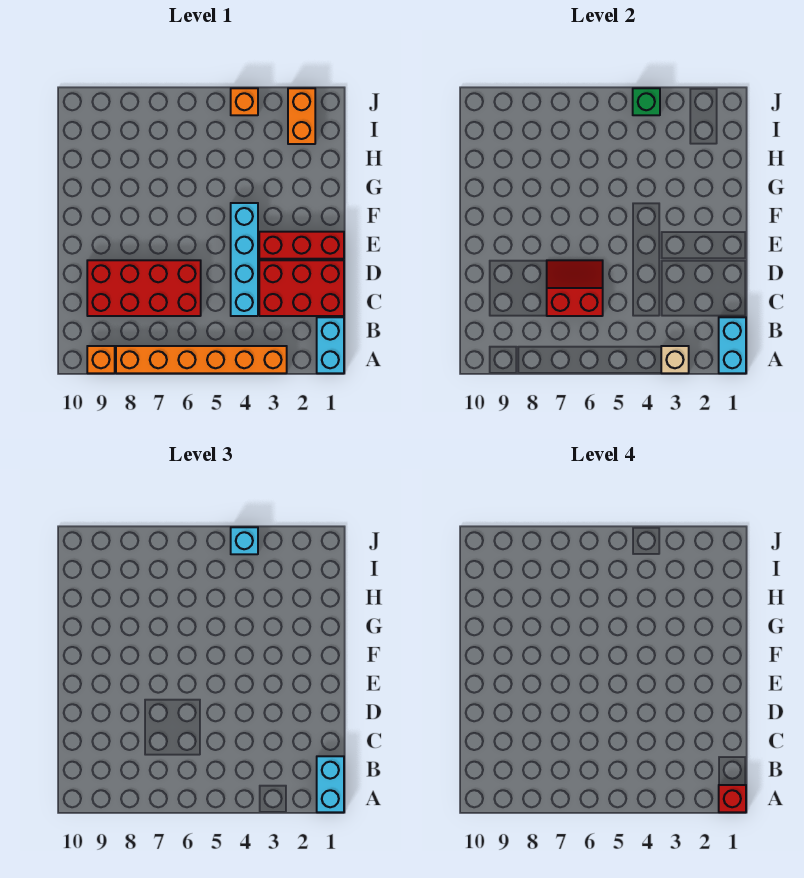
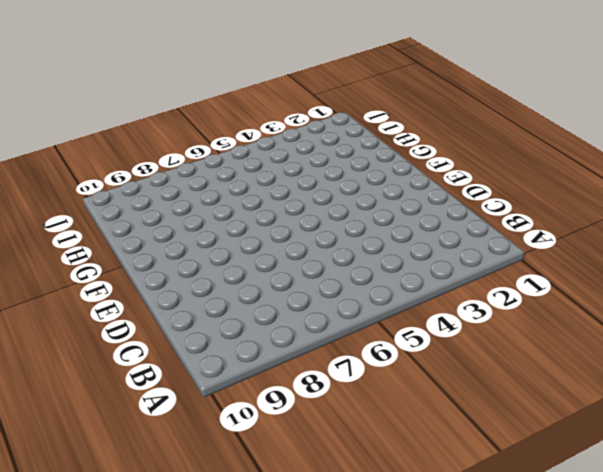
none -> cyan 1x2 brick [317,317,344,373]
none -> orange 1x6 brick [116,346,287,373]
none -> orange 1x1 brick [87,346,115,373]

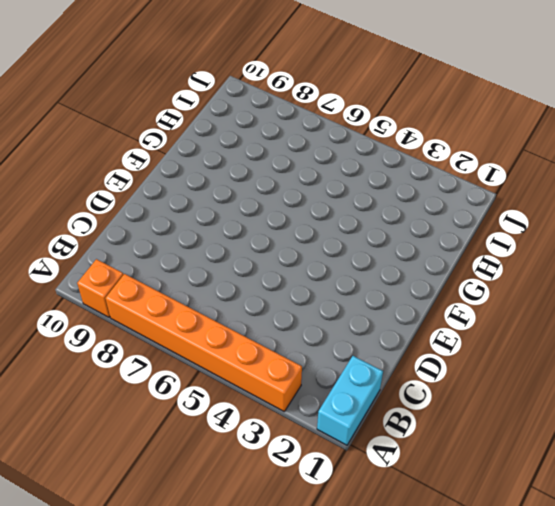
none -> red 2x3 brick [259,260,344,316]
none -> cyan 1x4 brick [231,203,258,316]
none -> red 2x4 brick [87,260,201,316]

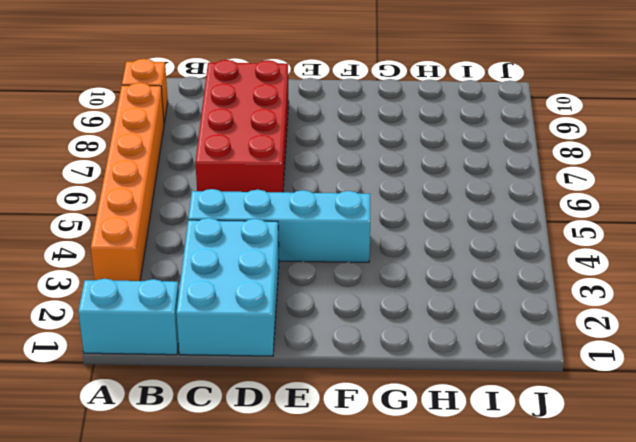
cyan 2x3 brick [176,218,279,356] -> red 2x3 brick [259,260,344,316]
none -> red 1x3 brick [259,232,344,259]
none -> orange 1x2 brick [288,88,315,144]
none -> orange 1x1 brick [231,88,258,115]

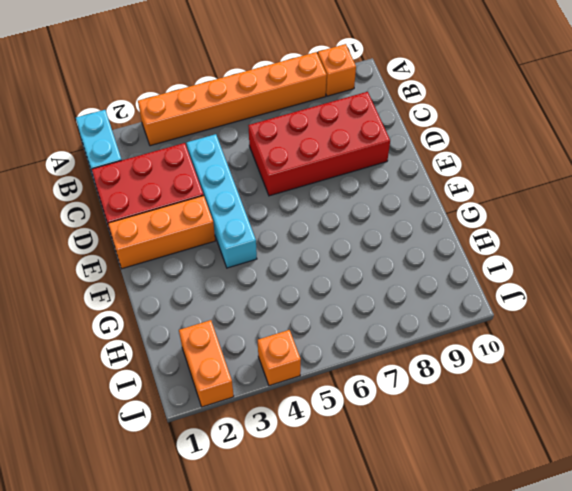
orange 1x3 brick [108,196,215,269] -> red 1x3 brick [259,232,344,259]
none -> cyan 1x2 brick [719,317,746,373]
none -> tan 1x1 brick [661,346,689,373]
none -> red 2x2 slope [547,260,603,316]

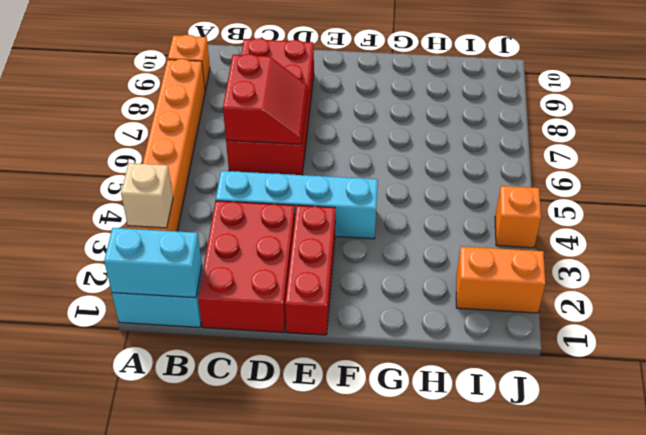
none -> green 1x1 brick [633,88,660,115]
none -> cyan 1x2 brick [317,756,344,812]
none -> cyan 1x1 brick [231,527,258,554]

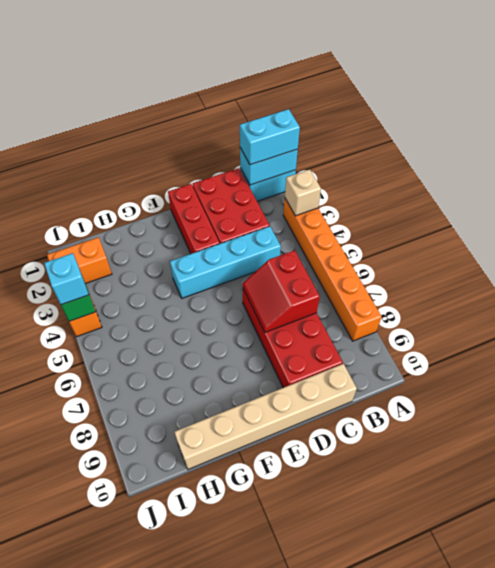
tan 1x6 brick [174,364,357,469] -> none
none -> orange 1x1 brick [87,346,115,373]
none -> red 1x1 brick [719,785,746,812]

